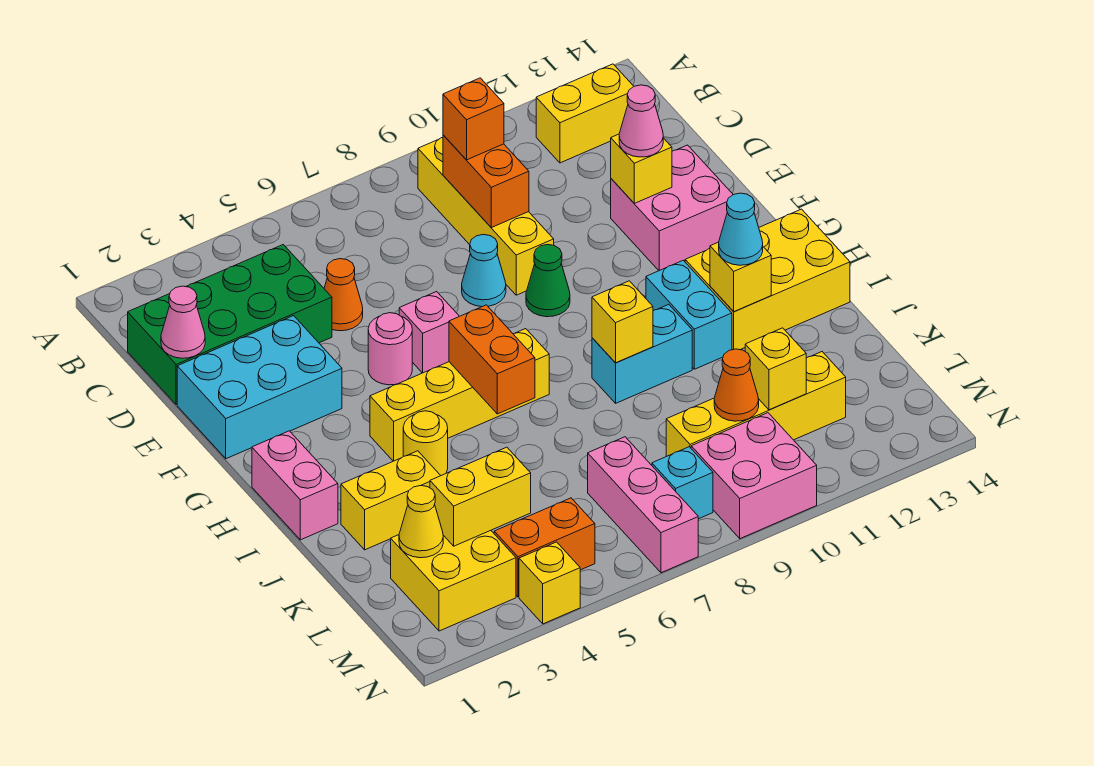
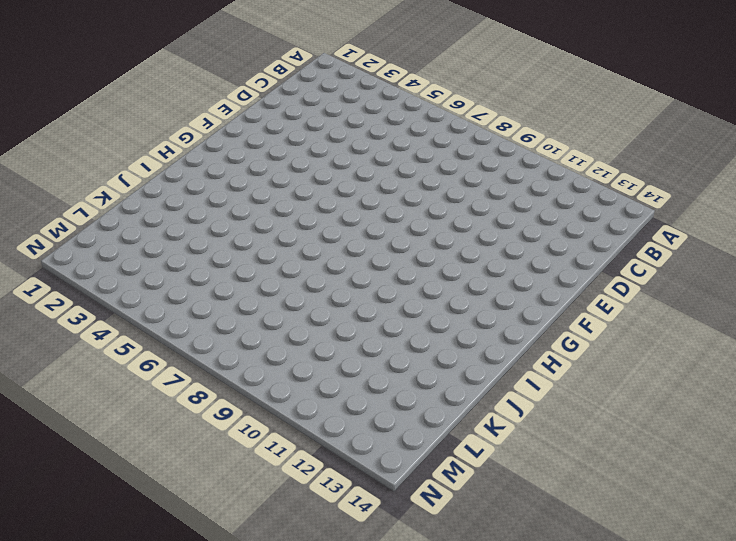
none -> yellow 1x4 brick [418,137,554,295]
none -> yellow 1x2 brick [536,64,634,163]
none -> green 2x4 brick [128,245,332,405]
none -> orange 1x1 cone [324,259,363,331]

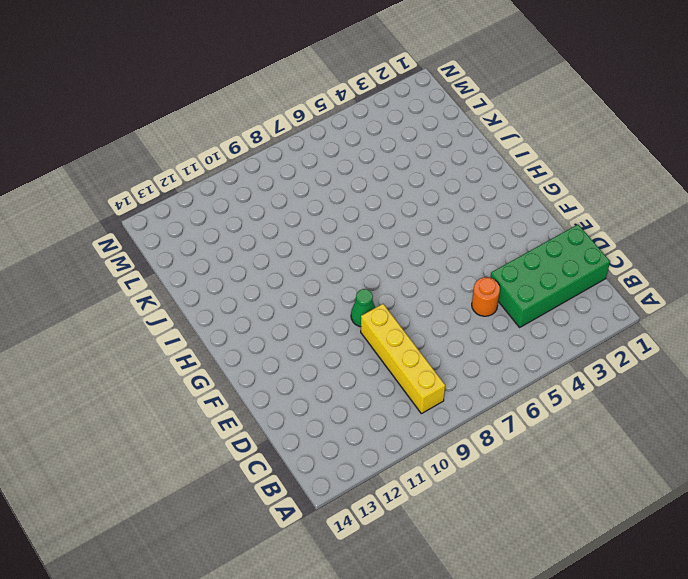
orange 1x1 round brick [472,277,500,316] -> orange 1x1 cone [324,259,363,331]
none -> yellow 1x2 brick [536,64,634,163]
none -> cyan 2x3 brick [177,316,342,459]
none -> cyan 1x1 cone [462,235,506,307]
none -> pink 2x2 brick [611,145,733,271]

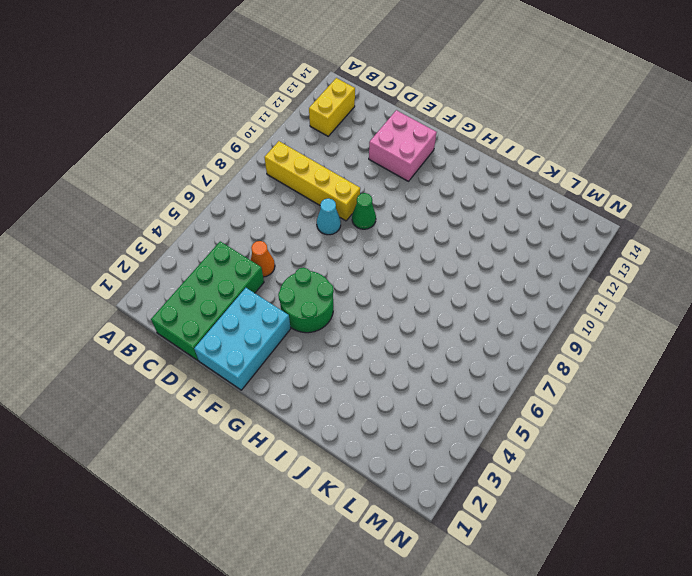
green 2x2 round brick [278,268,334,333] -> pink 1x1 round brick [368,313,412,385]
none -> pink 1x1 brick [399,292,459,373]
none -> pink 1x2 brick [252,431,338,540]
none -> yellow 1x4 brick [370,329,549,461]
none -> cyan 1x2 brick [646,260,732,369]

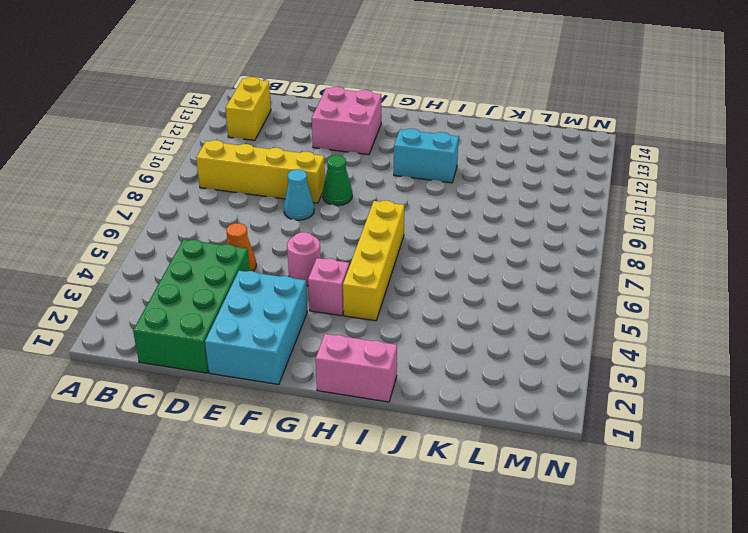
pink 1x1 brick [308,258,349,316] -> pink 1x1 brick moved to [399,292,459,373]
none -> yellow 2x3 brick [685,209,850,350]
none -> yellow 1x1 round brick [403,411,448,475]
none -> cyan 1x2 brick [592,304,692,403]
none -> yellow 1x2 brick [341,451,441,550]

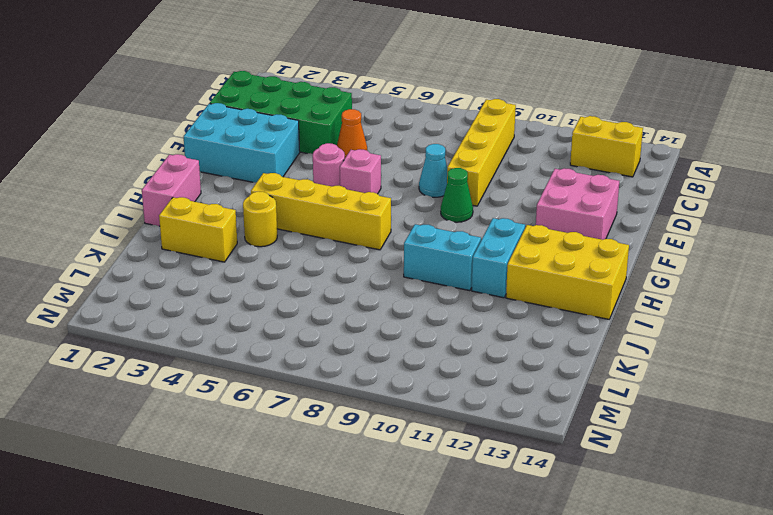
none -> yellow 2x2 brick [391,531,516,631]
none -> pink 1x3 brick [588,437,698,573]
none -> yellow 1x4 brick [666,352,846,456]
none -> orange 1x2 brick [494,498,595,597]

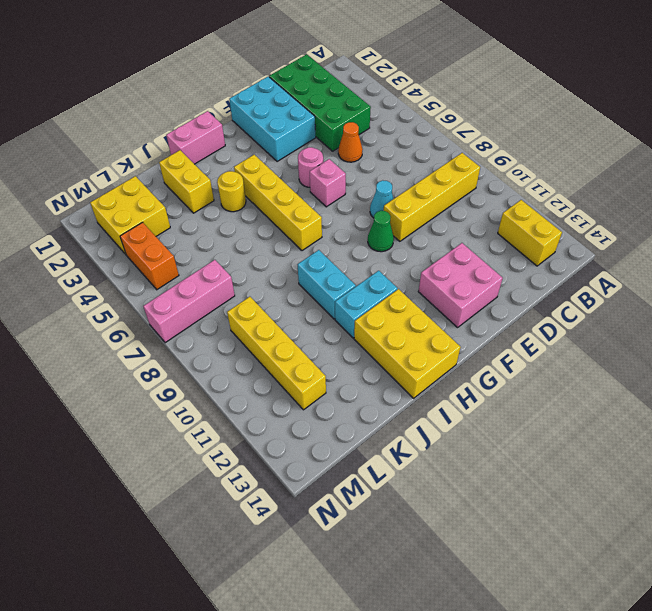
none -> cyan 1x1 brick [652,447,713,519]
none -> pink 2x2 brick [691,413,817,539]
none -> yellow 1x1 brick [519,542,580,624]
none -> orange 1x2 brick [443,135,529,228]

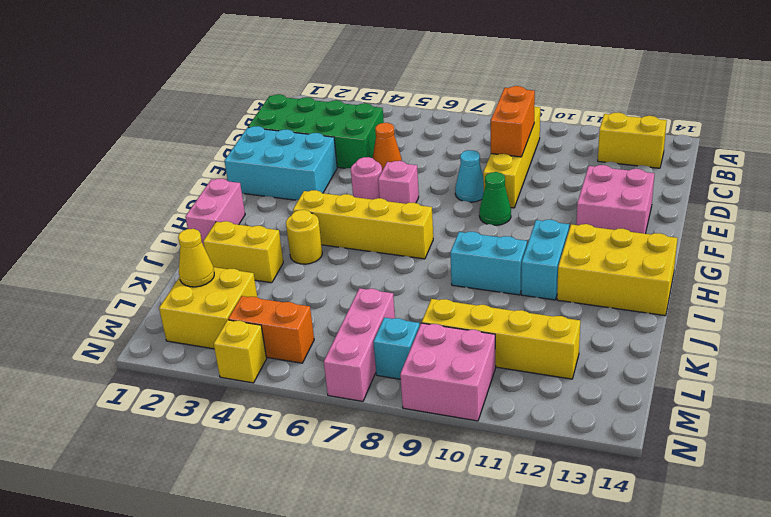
none -> pink 1x1 cone [161,286,205,358]
none -> yellow 1x1 brick [611,134,672,203]
none -> orange 1x2 brick [449,305,535,414]
none -> yellow 1x1 brick [592,281,653,363]

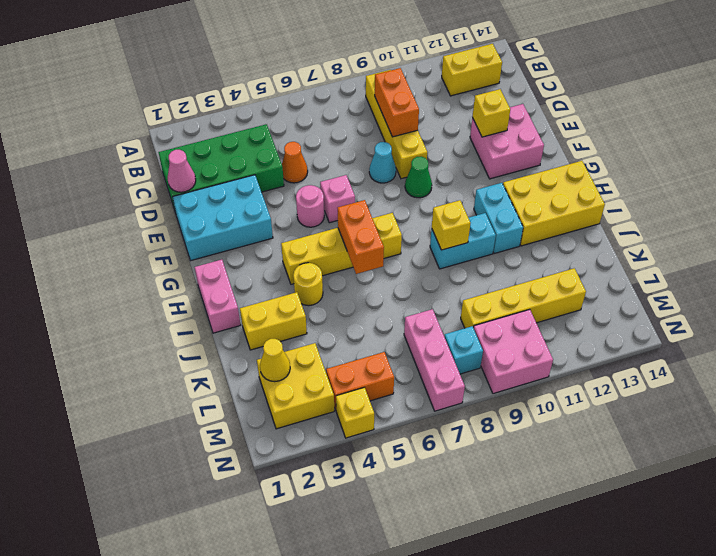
none -> yellow 1x1 brick [710,242,771,311]
none -> yellow 1x2 brick [430,447,531,546]
none -> orange 1x1 cone [714,349,759,421]
none -> yellow 1x1 brick [745,328,806,410]

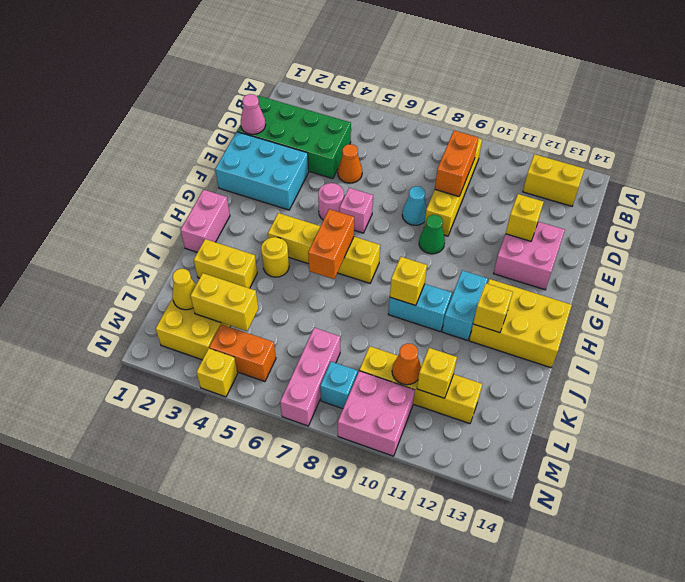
none -> orange 1x1 brick [443,78,504,160]
none -> pink 1x1 cone [619,85,663,157]
none -> cyan 1x1 cone [719,193,763,265]

